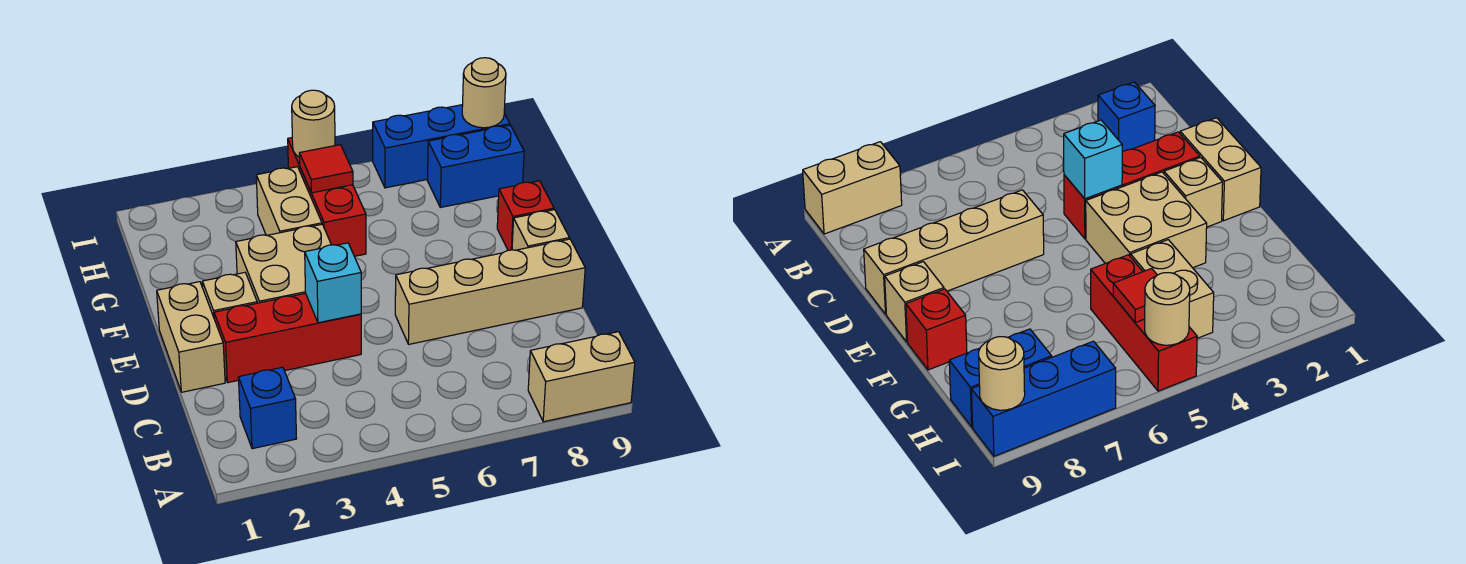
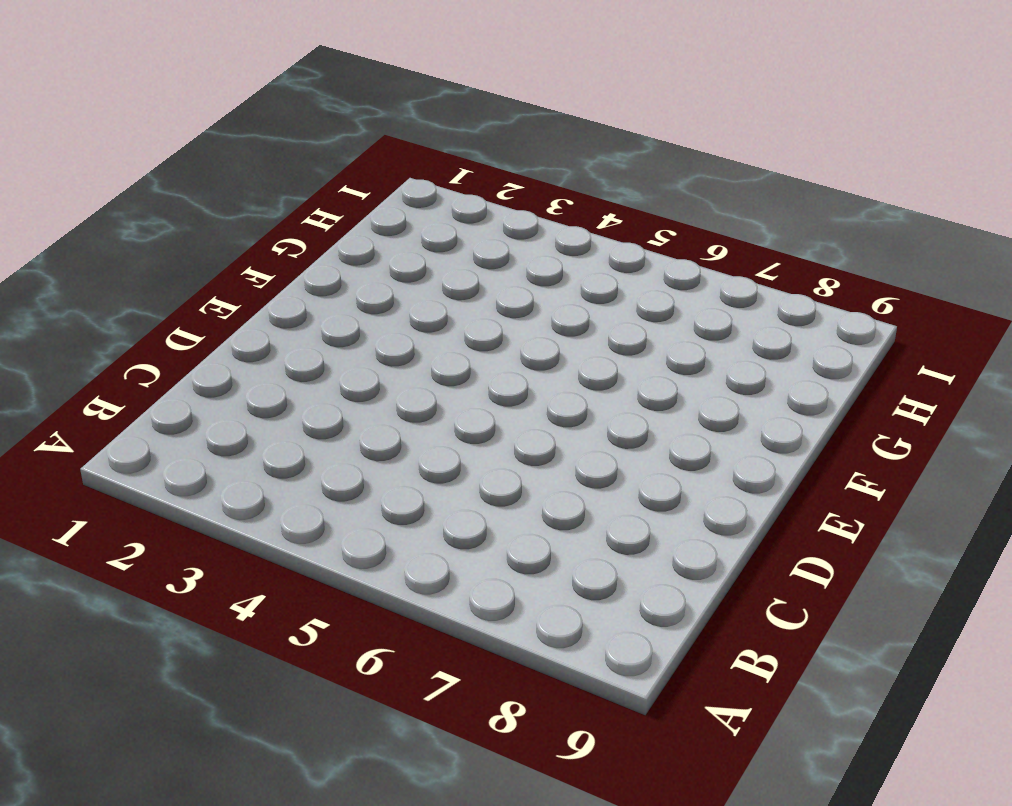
none -> tan 1x2 brick [528,332,635,422]
none -> blue 1x1 brick [238,367,297,449]
none -> tan 1x2 brick [157,282,225,392]

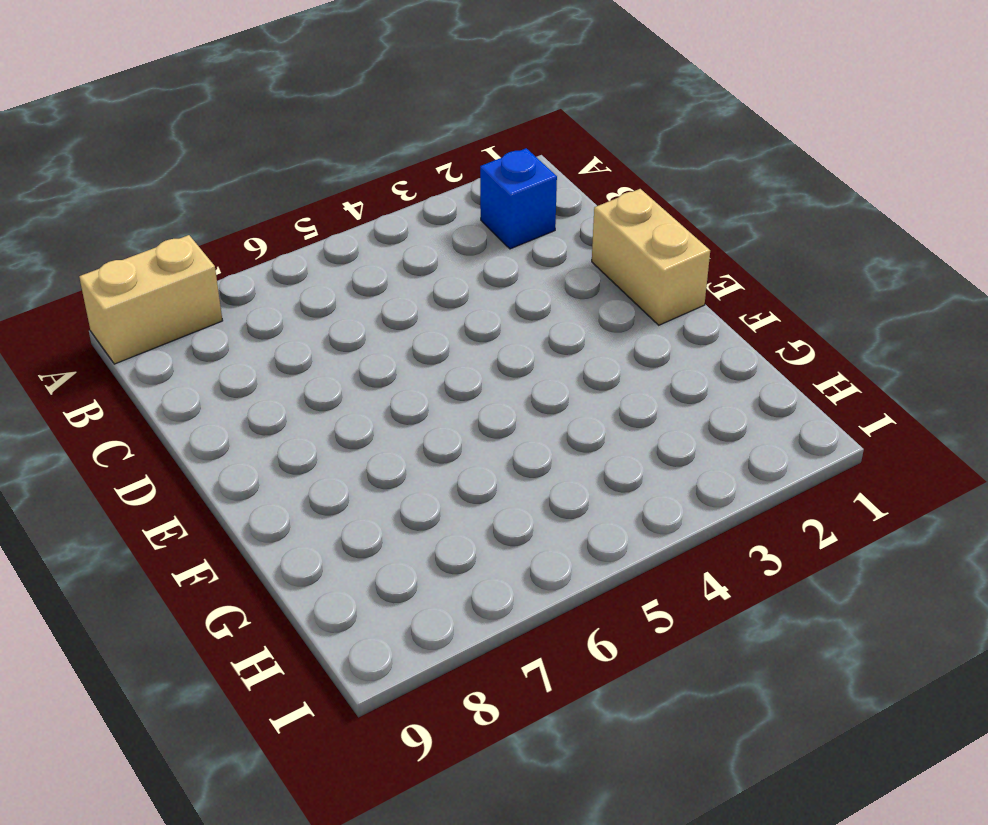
none -> red 1x3 brick [214,293,361,383]
none -> tan 1x4 brick [395,239,585,344]
none -> tan 1x1 brick [202,272,257,317]

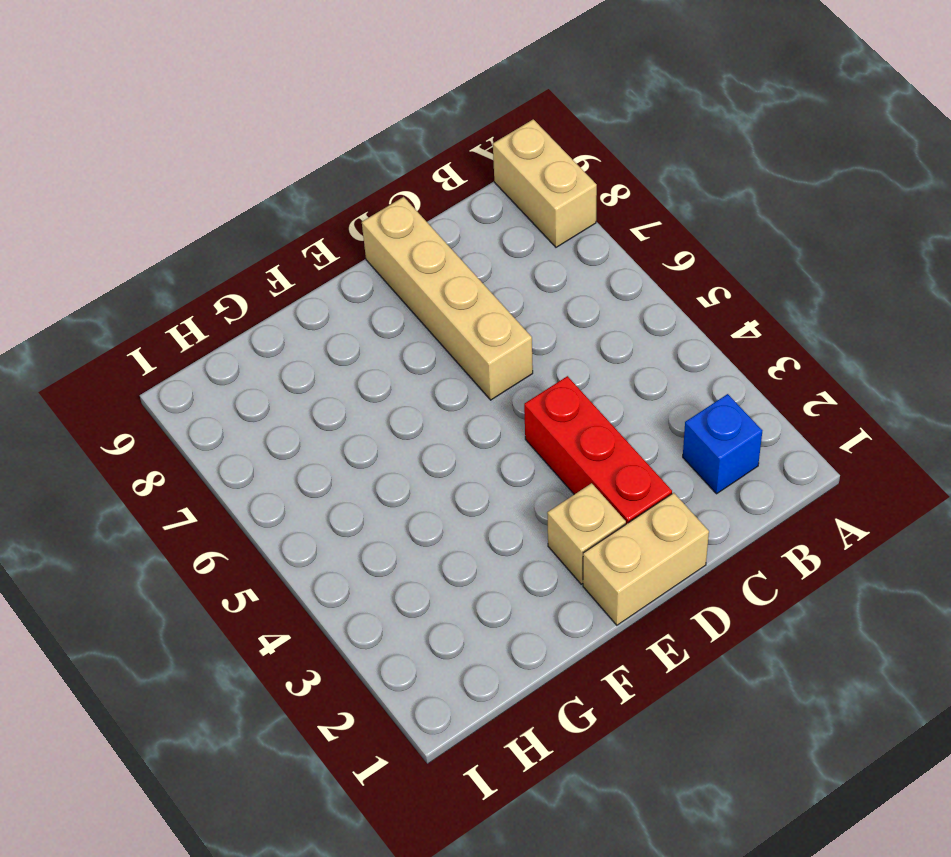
none -> tan 2x2 brick [236,224,331,303]
none -> tan 1x1 brick [512,210,569,250]
none -> red 1x1 brick [497,181,554,250]

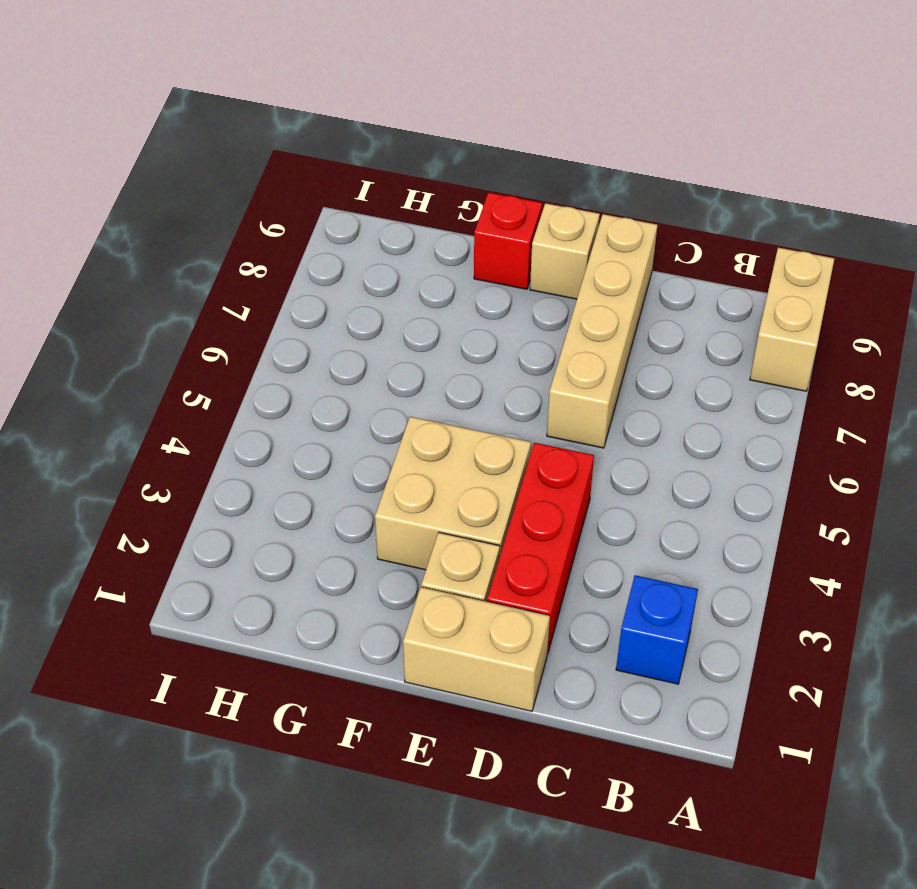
none -> tan 1x2 brick [256,167,322,235]
none -> red 1x3 brick [288,138,366,256]
none -> blue 1x2 brick [428,125,524,207]

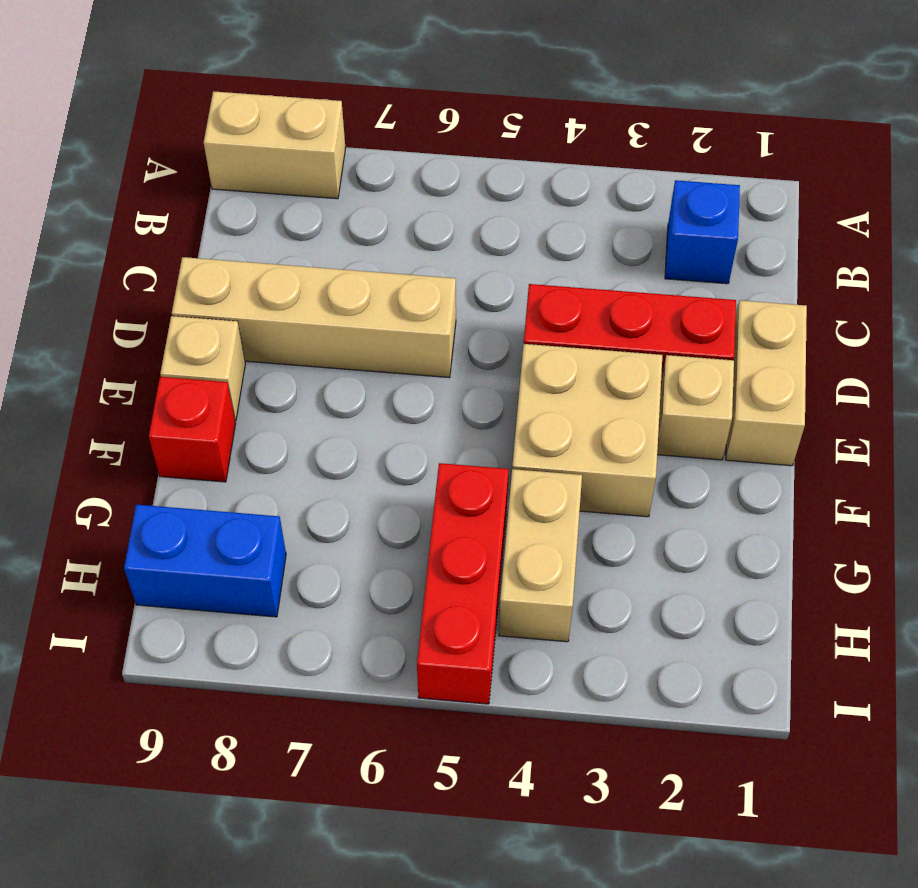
none -> blue 1x3 brick [373,105,510,188]
none -> cyan 1x1 brick [305,243,361,323]
none -> red 1x1 tile [299,145,353,193]

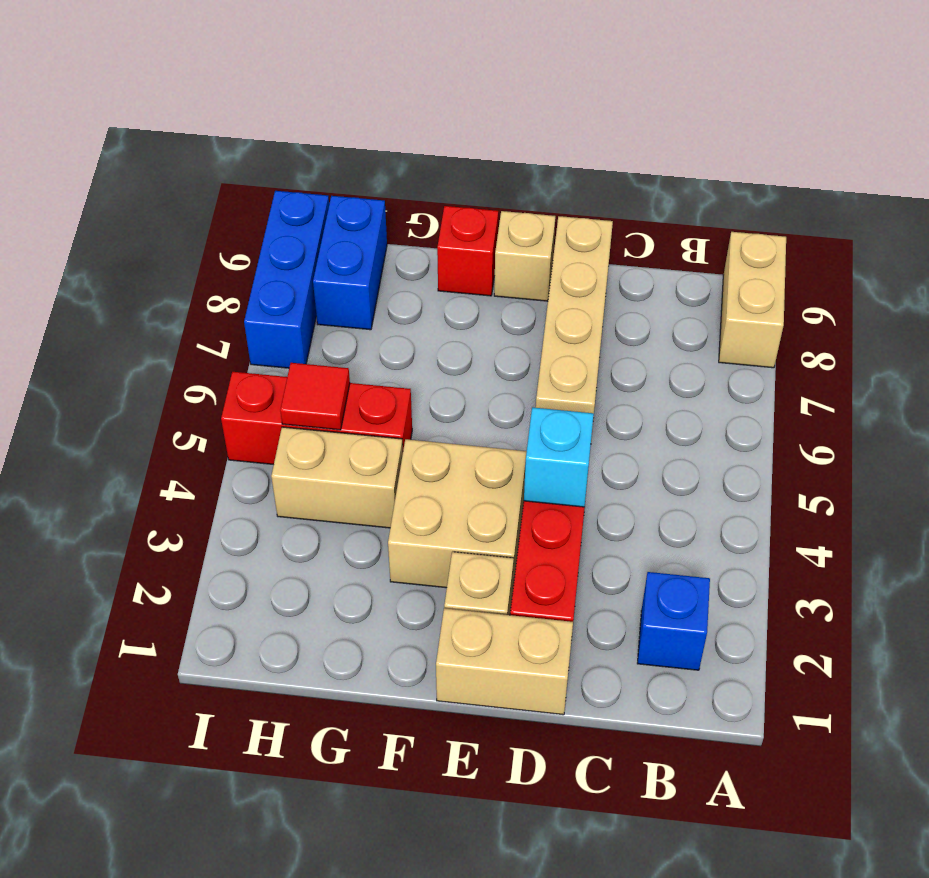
none -> tan 1x1 round brick [292,90,335,157]
none -> tan 1x1 round brick [462,58,506,128]

